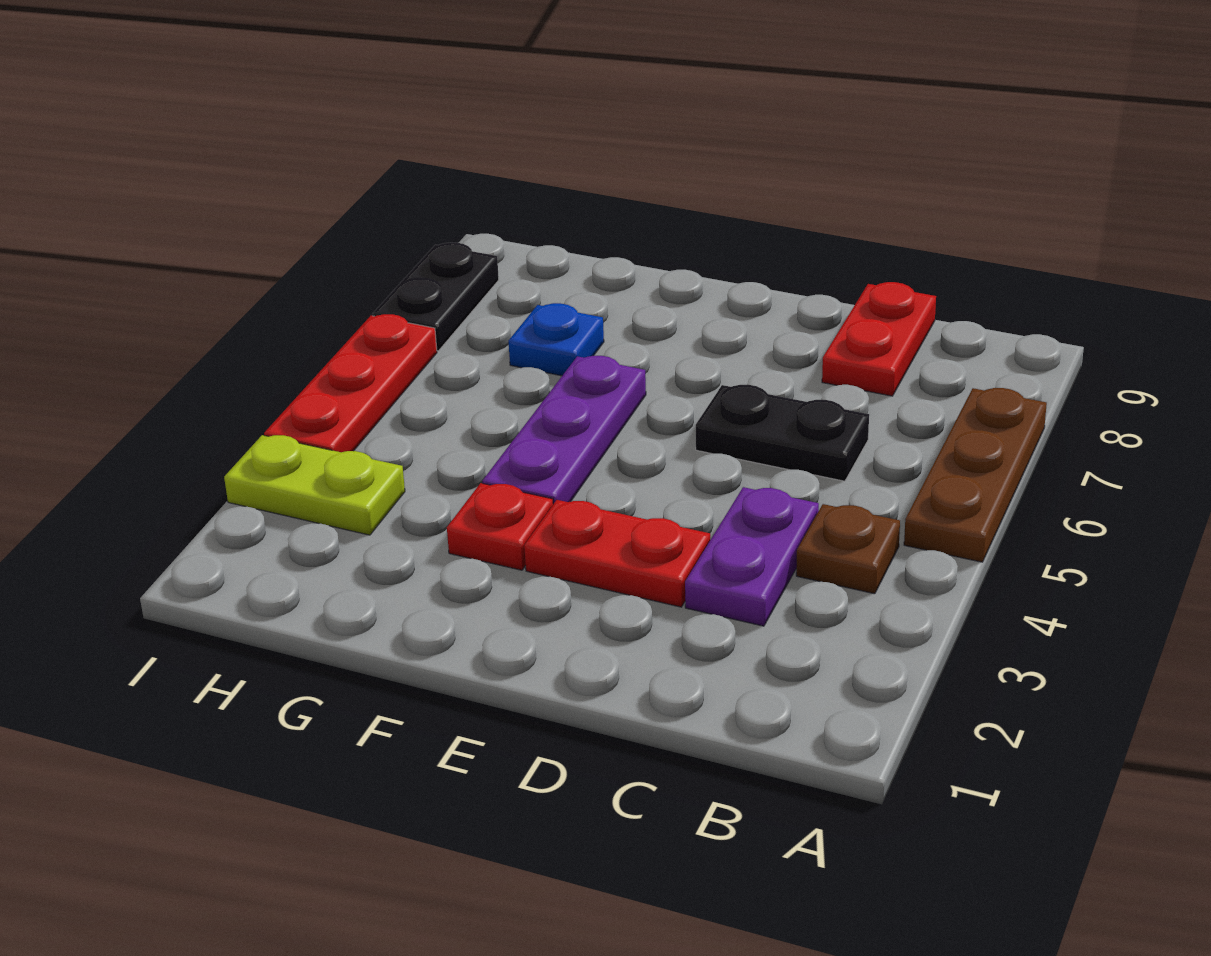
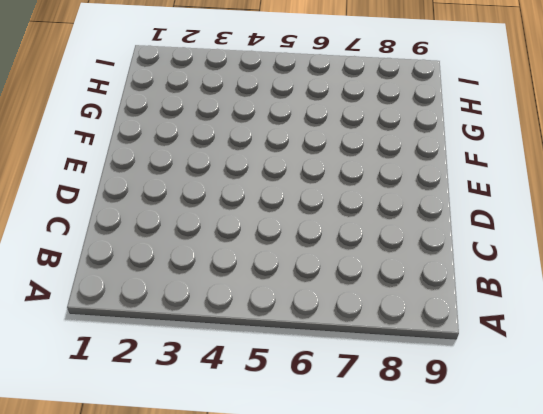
none -> brown 1x3 plate [904,388,1047,562]
none -> brown 1x1 plate [796,504,900,594]
none -> purple 1x2 plate [685,487,819,626]

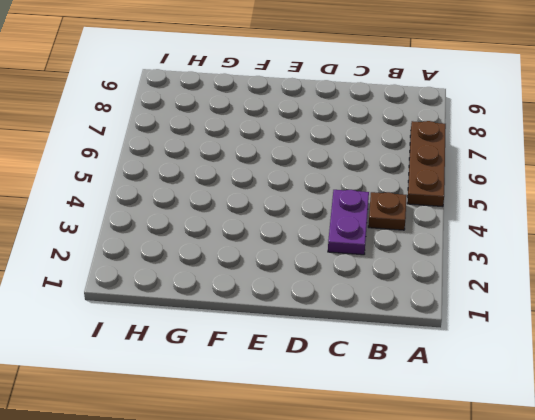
none -> black 1x2 plate [696,385,869,481]
none -> red 1x2 plate [822,282,936,396]
none -> red 1x2 plate [524,500,710,607]

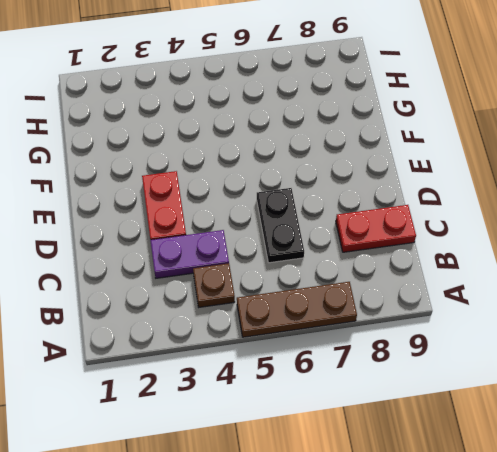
none -> red 1x1 plate [447,483,553,570]
none -> purple 1x3 plate [482,356,646,504]
none -> blue 1x1 plate [509,303,604,376]

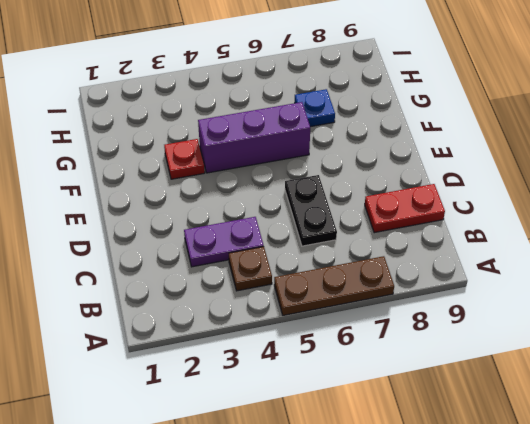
purple 1x3 brick [198,102,310,173] -> purple 1x3 plate [482,356,646,504]
none -> red 1x2 plate [524,500,710,607]
none -> lime 1x2 plate [224,435,405,535]
none -> red 1x3 plate [264,314,437,452]

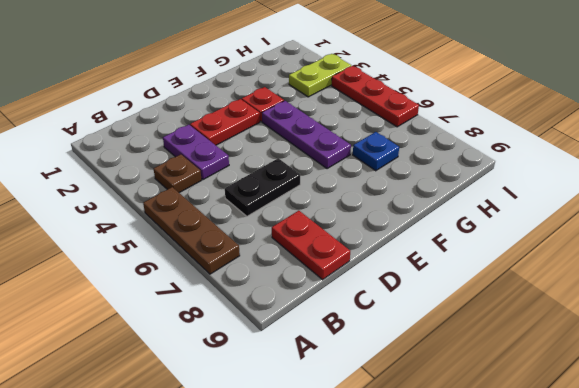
none -> black 1x2 plate [373,243,499,351]

